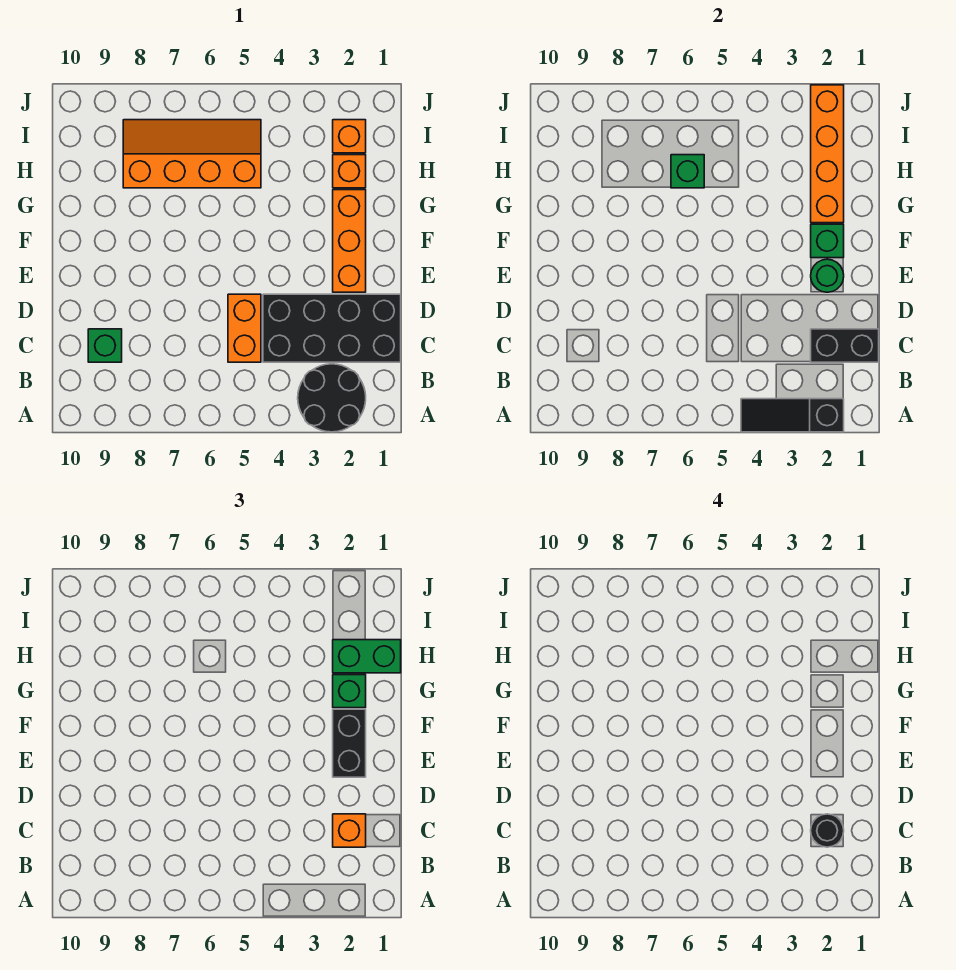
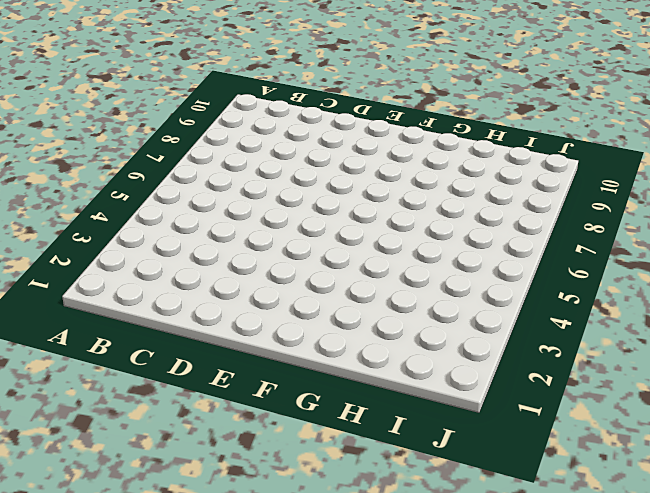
none -> black 2x2 round brick [298,364,366,432]
none -> black 2x4 brick [263,294,401,362]
none -> orange 1x2 brick [228,294,261,362]

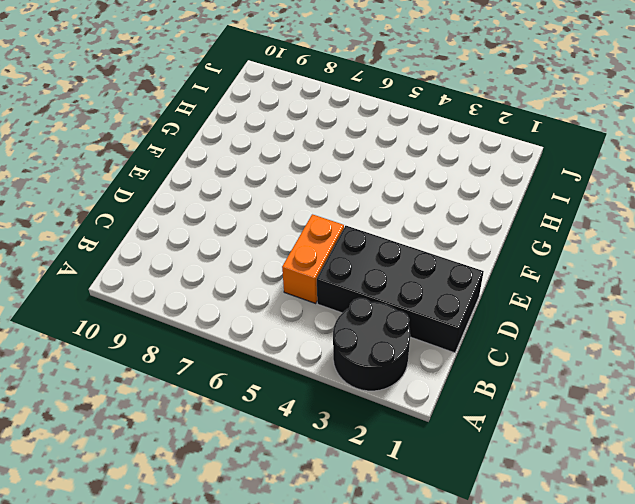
none -> green 1x1 brick [88,329,122,362]
none -> orange 1x3 brick [333,190,366,292]
none -> orange 1x1 brick [333,155,366,188]

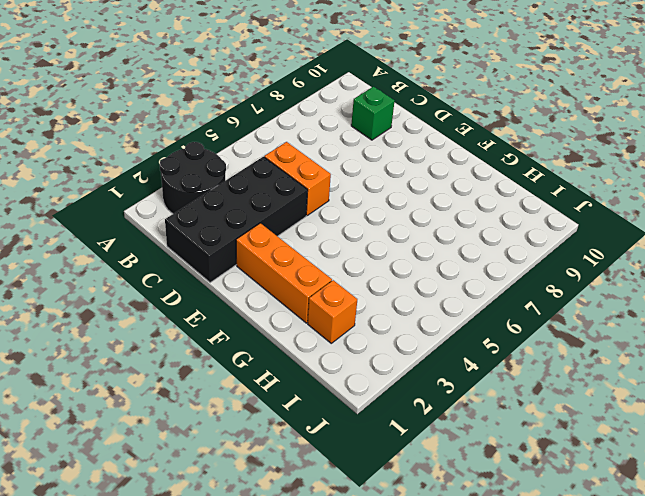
none -> orange 2x4 slope [123,120,261,188]
none -> orange 1x1 brick [333,120,366,153]
none -> black 1x3 slope [741,399,844,432]

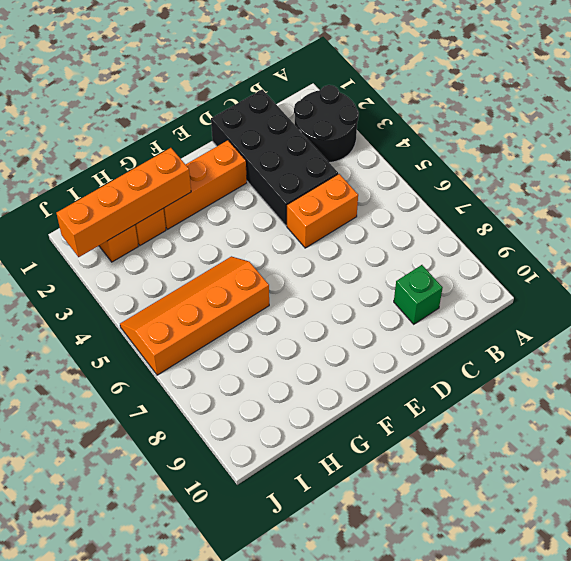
orange 2x4 slope [120,256,269,375] -> orange 2x4 slope turned to [123,120,261,188]
none -> black 1x3 slope [741,399,844,432]
none -> black 1x2 brick [811,329,879,362]
none -> green 1x1 round brick [811,259,844,292]

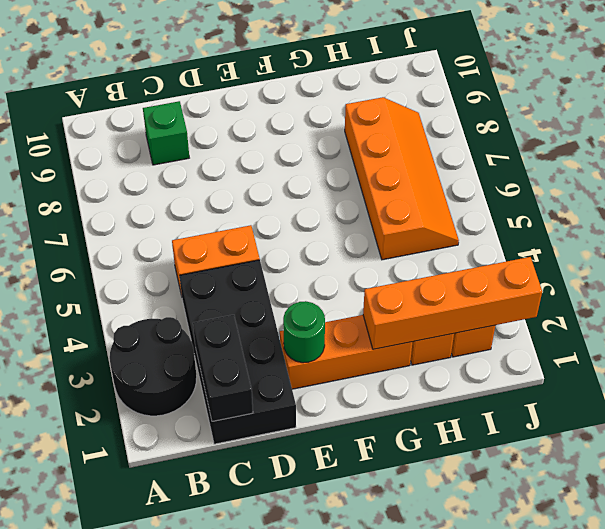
none -> black 1x3 slope [741,399,844,432]
none -> green 1x1 brick [811,224,844,258]
none -> green 1x1 brick [671,155,704,188]

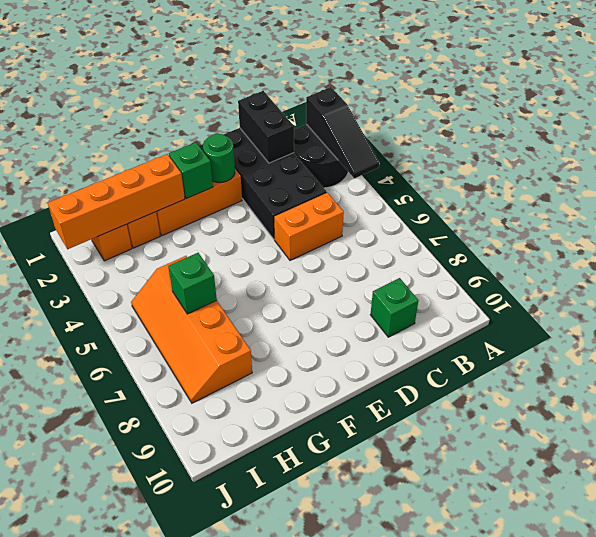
none -> orange 1x1 brick [333,814,366,847]
none -> black 1x2 brick [333,709,366,777]
none -> green 1x1 brick [333,675,366,708]

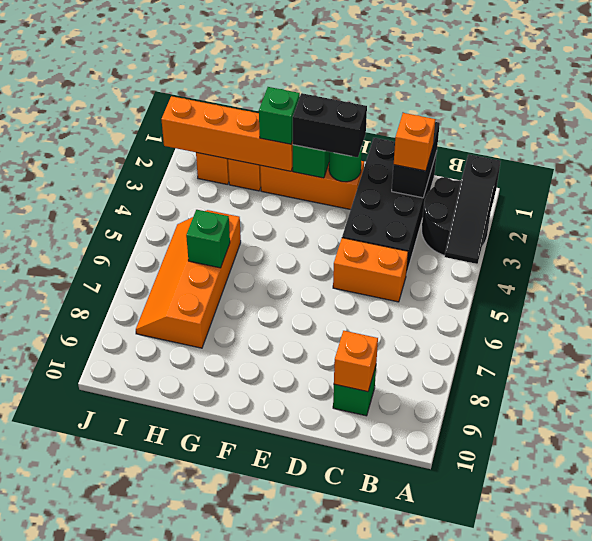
orange 1x1 brick [334,331,378,392] -> none
none -> green 1x2 brick [333,640,401,673]
none -> black 1x1 round brick [811,814,844,847]

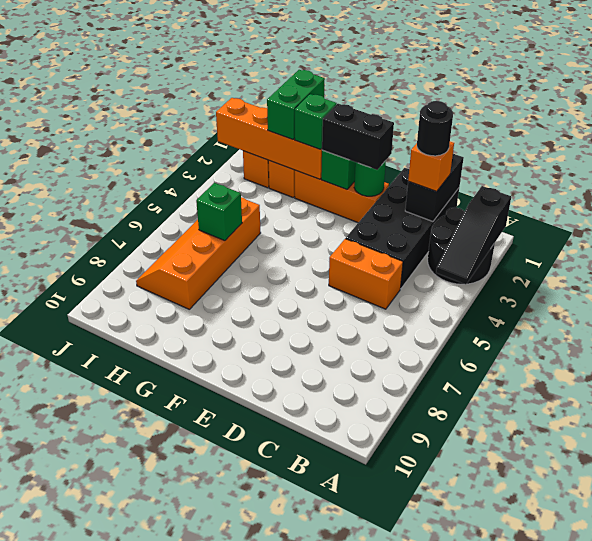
none -> green 1x1 brick [88,329,122,362]

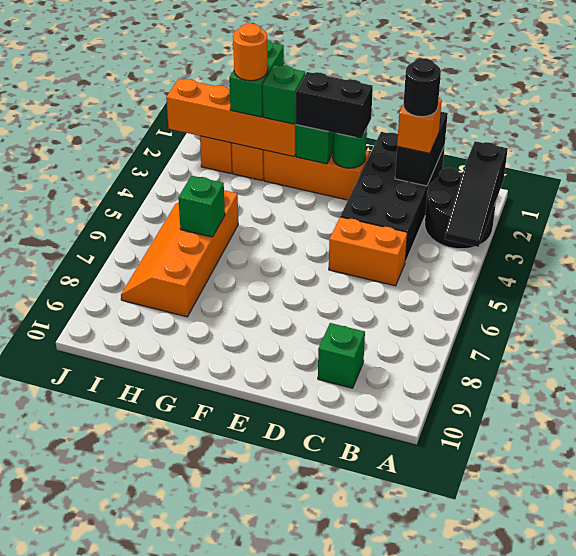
orange 1x1 round brick [233,23,268,81] -> none

